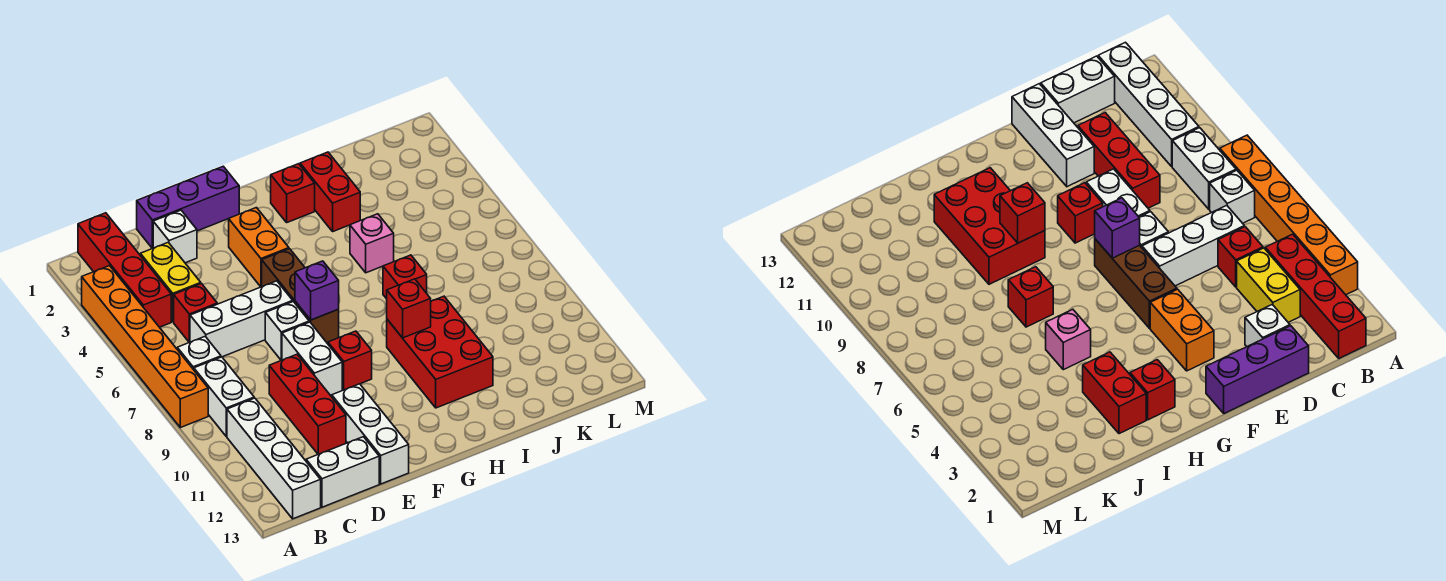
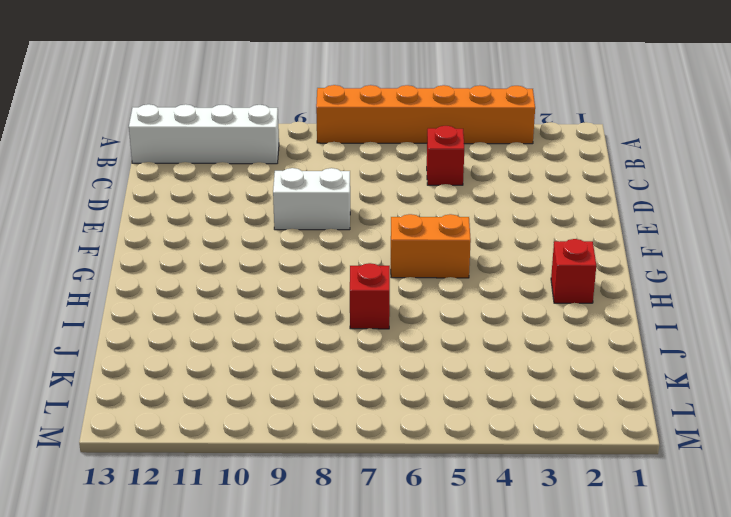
orange 1x2 brick [391,214,471,278] -> orange 1x2 brick moved to [229,208,289,287]
none -> red 1x4 brick [78,213,171,327]
none -> white 1x1 brick [177,337,221,370]
none -> white 1x2 brick [194,357,254,436]

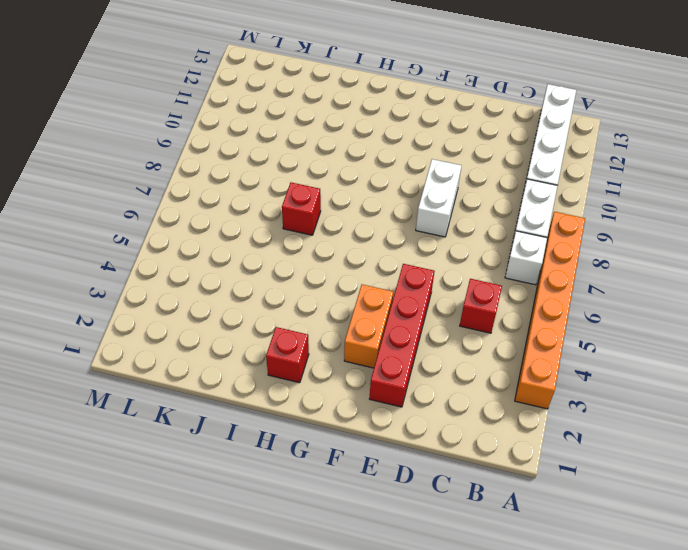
red 1x4 brick [369,264,435,407] -> red 1x4 brick moved to [78,213,171,327]
none -> yellow 1x2 brick [140,242,201,322]
none -> white 1x3 brick [190,281,293,357]
none -> white 1x2 brick [306,437,379,507]

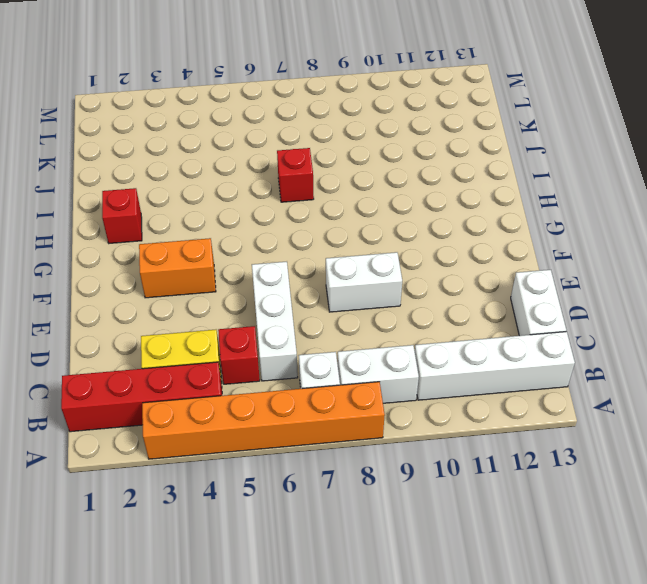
none -> purple 1x3 brick [137,166,239,248]
none -> white 1x1 brick [153,210,197,263]
none -> red 1x3 brick [269,354,346,454]

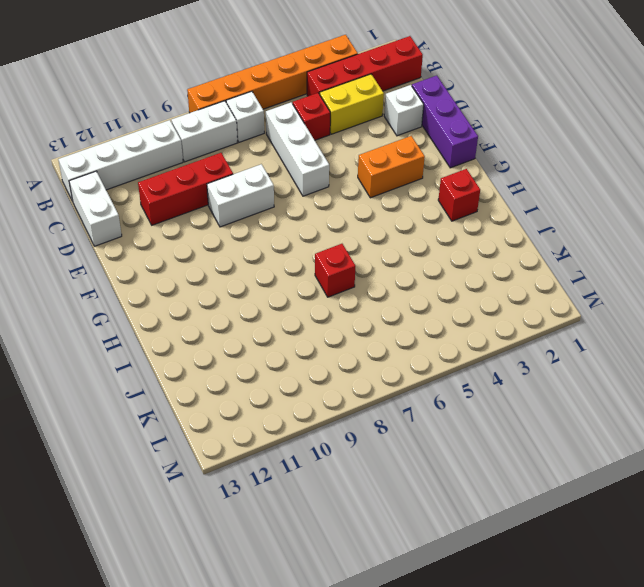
none -> white 1x1 brick [265,302,309,360]
none -> white 1x3 brick [332,384,409,484]
none -> brown 1x3 brick [262,249,339,342]

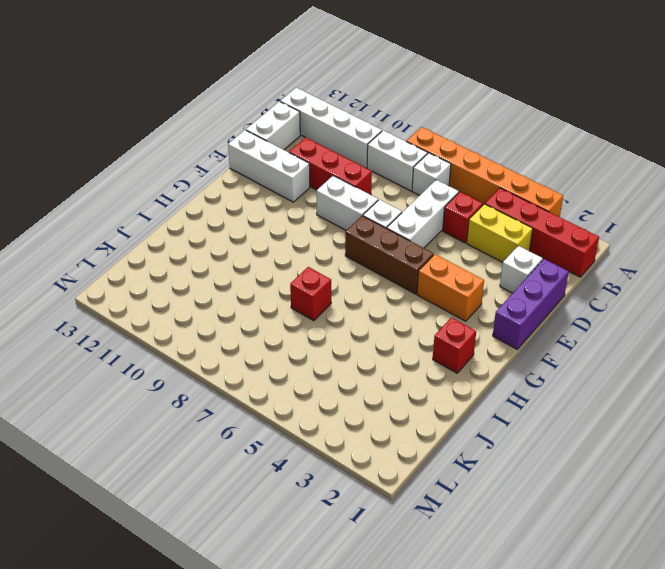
none -> red 1x1 brick [328,331,372,390]
none -> red 2x3 brick [387,296,493,408]
none -> red 1x2 brick [300,152,360,231]

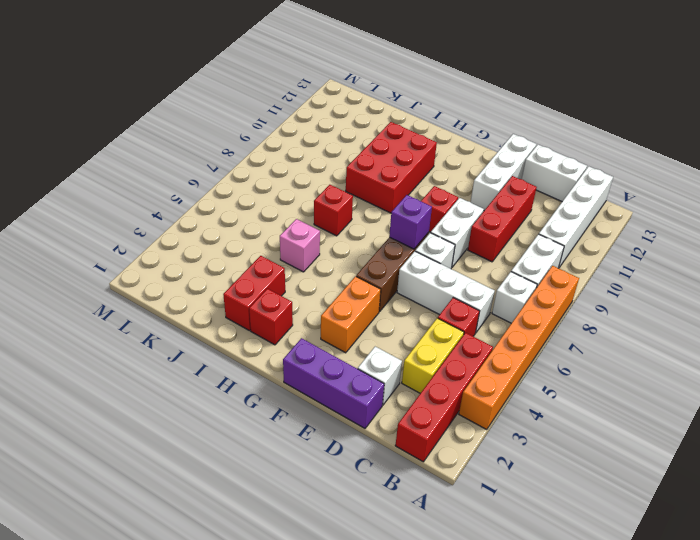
none -> red 1x1 brick [387,279,431,338]

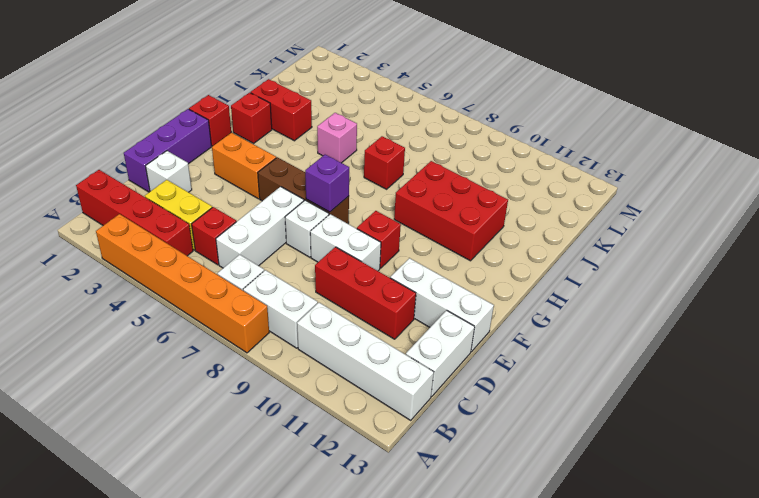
red 1x1 brick [189,95,231,146] -> red 1x1 brick moved to [387,279,431,338]

